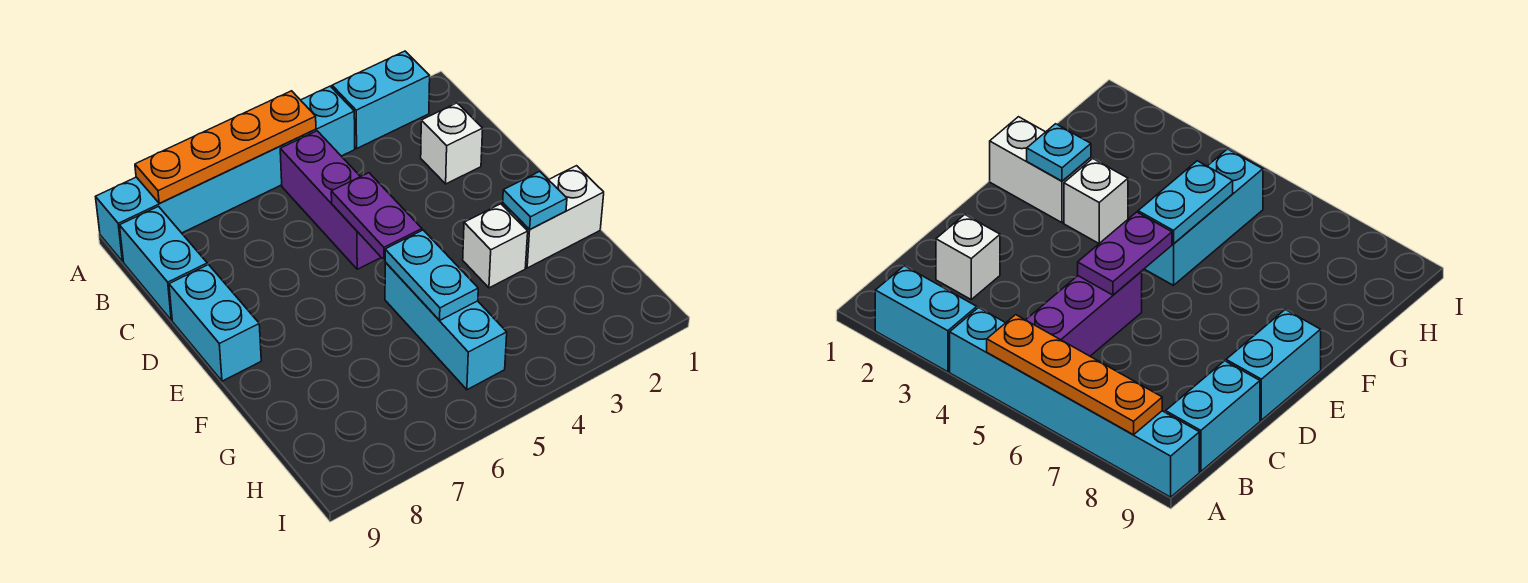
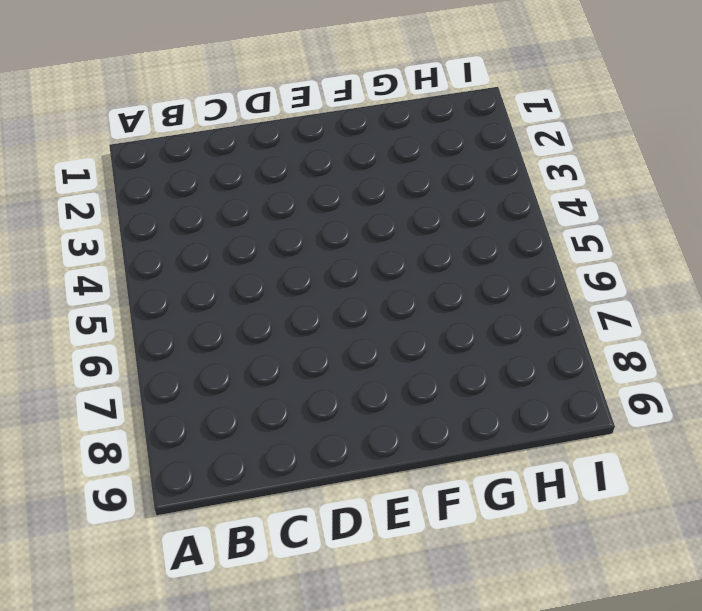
none -> cyan 1x2 brick [332,51,430,148]
none -> cyan 1x6 brick [96,86,355,262]
none -> purple 1x3 brick [280,131,381,269]

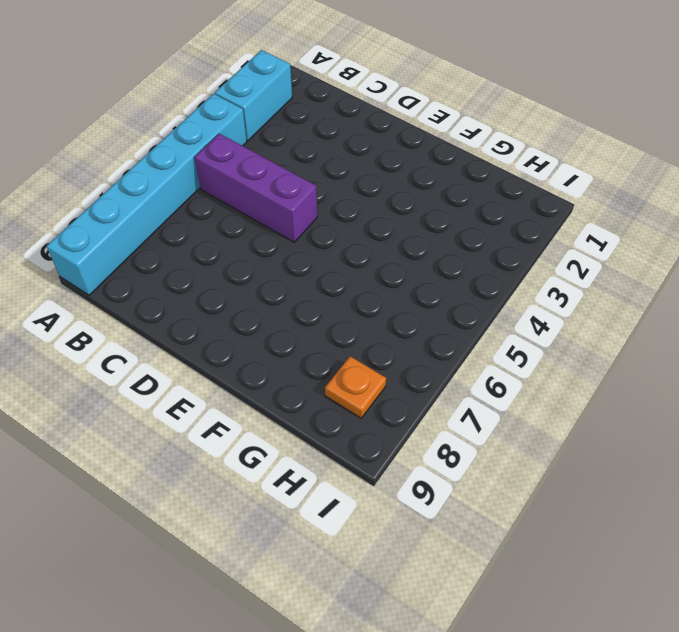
orange 1x1 plate [325,356,386,418] -> none
none -> cyan 1x2 brick [120,206,207,320]
none -> white 1x1 brick [421,103,483,184]
none -> cyan 1x2 brick [169,265,261,381]

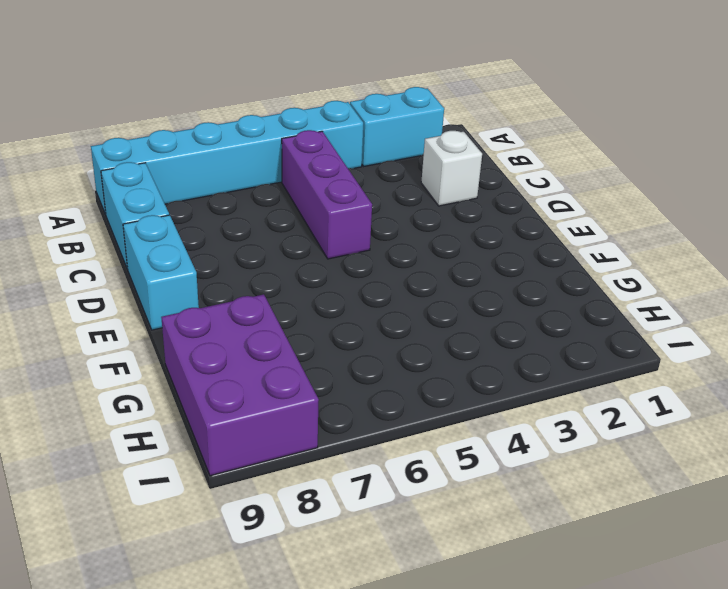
purple 2x3 brick [161,294,319,476] -> none
none -> white 1x2 brick [503,166,604,268]
none -> white 1x1 brick [463,204,528,288]
none -> cyan 1x3 brick [385,262,507,390]

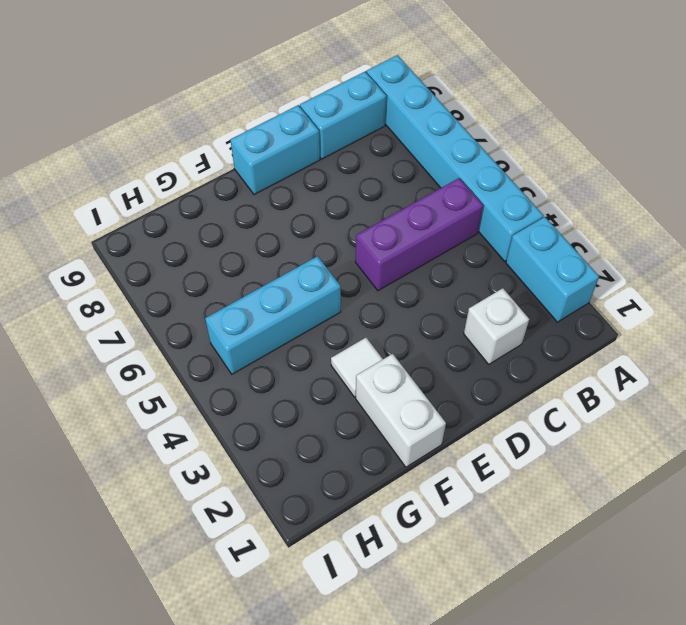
white 1x1 tile [331,338,383,397] -> white 1x1 brick [463,204,528,288]
none -> orange 1x4 plate [135,91,316,203]
none -> purple 1x2 plate [331,173,422,260]
none -> cyan 1x1 plate [503,171,567,230]

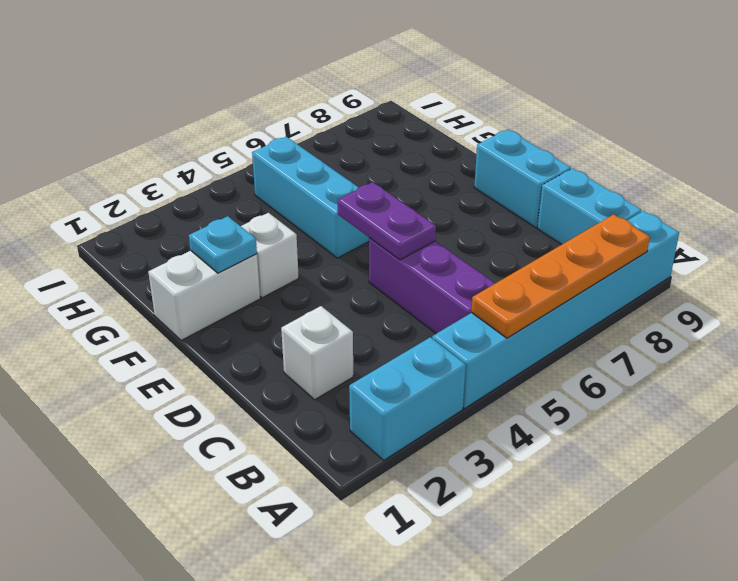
none -> cyan 1x2 plate [385,230,478,321]

